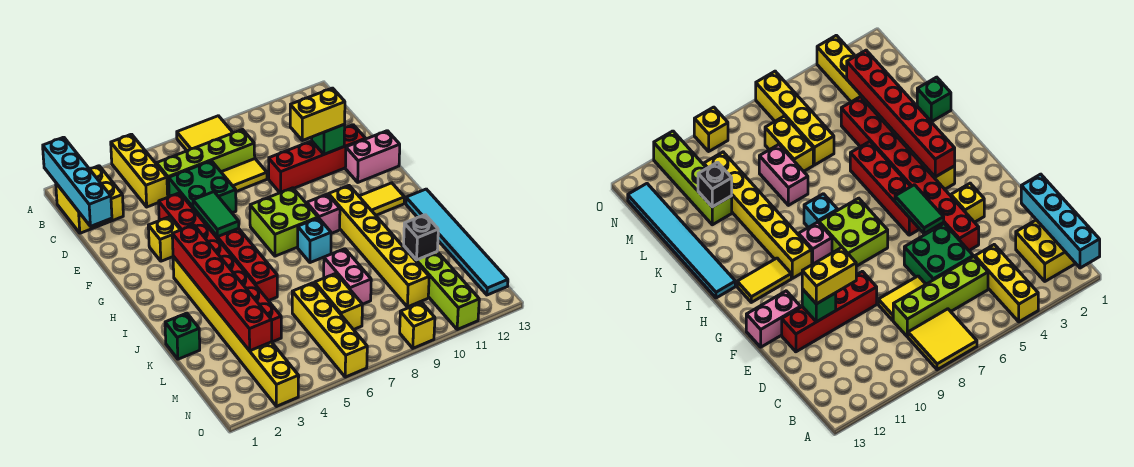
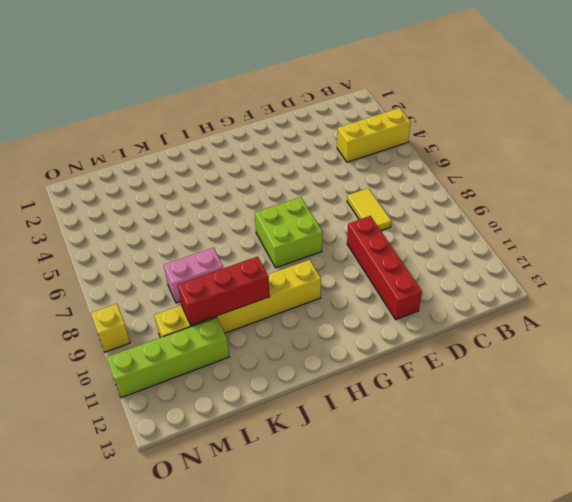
red 1x3 brick [178,257,270,325] -> none
none -> yellow 2x2 tile [177,116,233,151]
none -> yellow 2x2 brick [56,166,123,233]
none -> lime 1x4 brick [157,130,255,197]
none -> green 2x2 brick [169,161,236,224]

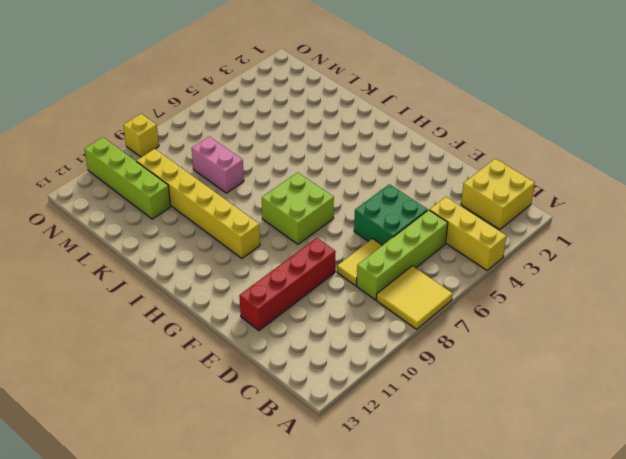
none -> red 1x8 brick [159,193,281,342]
none -> yellow 1x1 brick [148,217,180,261]
none -> pink 1x2 brick [345,131,400,182]
none -> red 1x4 brick [206,223,277,301]

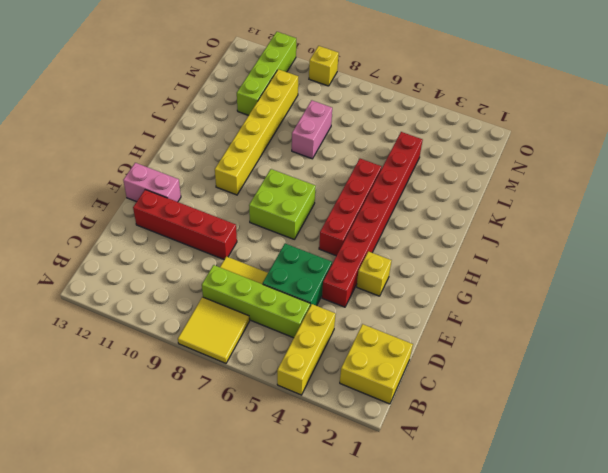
none -> yellow 1x8 brick [173,256,299,406]
none -> pink 1x1 brick [307,194,340,233]
none -> yellow 1x2 tile [359,183,404,215]
none -> cyan 1x1 brick [298,218,331,263]

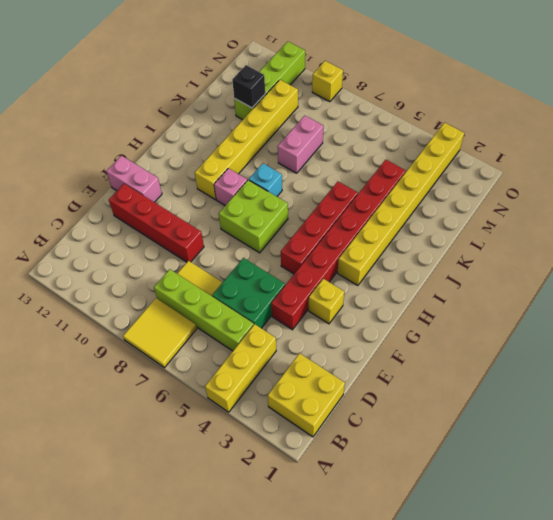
none -> yellow 1x2 tile [359,183,404,215]
none -> cyan 1x6 tile [406,189,508,295]
none -> green 1x1 brick [165,313,200,359]
none -> yellow 1x4 brick [292,283,367,377]

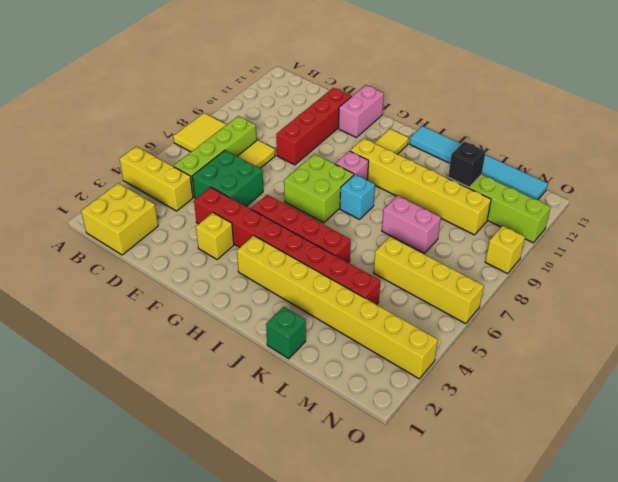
none -> yellow 1x2 brick [315,273,362,330]
none -> cyan 1x4 brick [43,137,112,226]
none -> green 1x1 brick [312,125,345,154]
none -> green 1x2 tile [193,192,239,237]

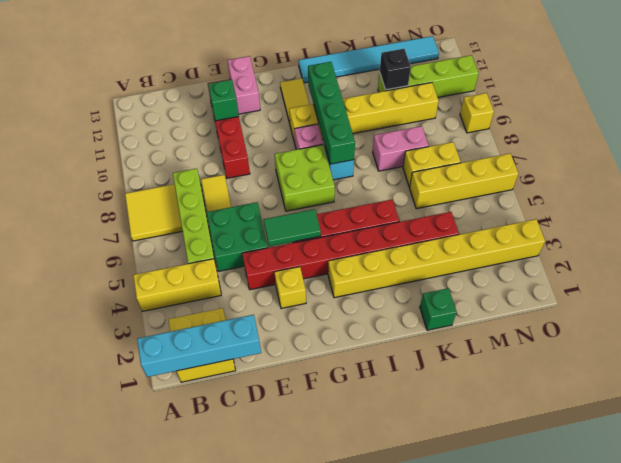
green 1x4 brick [308,62,355,164] -> none
none -> red 1x6 brick [172,225,272,351]
none -> yellow 1x2 brick [290,88,345,140]

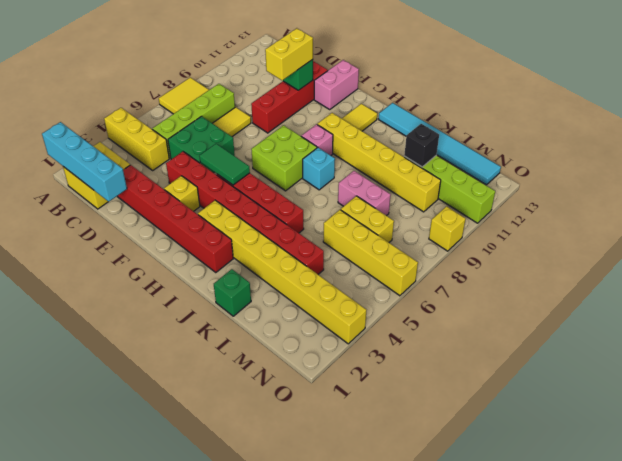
red 1x6 brick [117,165,233,272] -> red 1x6 brick moved to [172,225,272,351]

